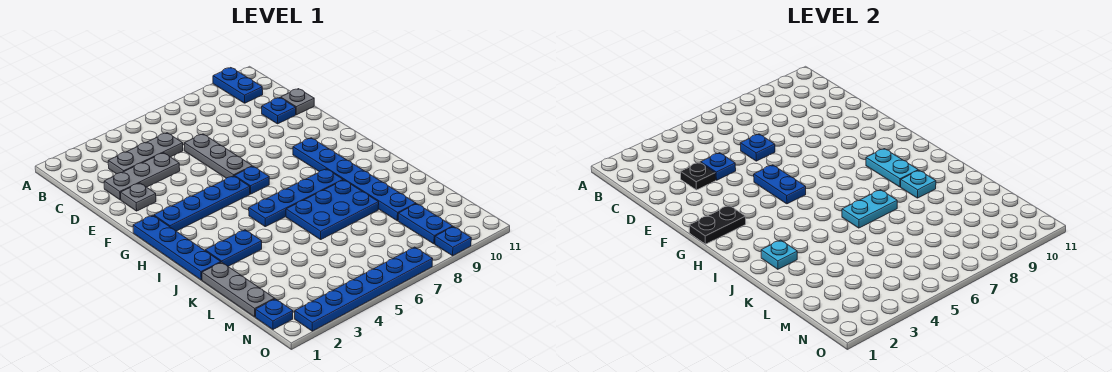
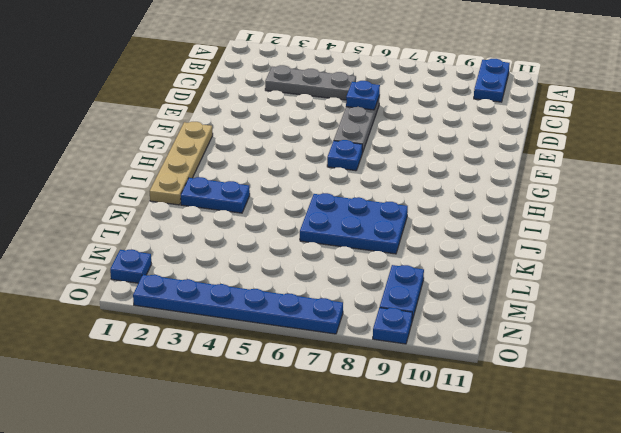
tan 1x4 plate [150,122,213,205] -> blue 1x4 plate [133,215,221,280]
none -> grey 1x3 plate [104,153,180,200]
none -> blue 1x1 plate [262,98,296,124]
none -> grey 1x1 plate [281,89,314,115]

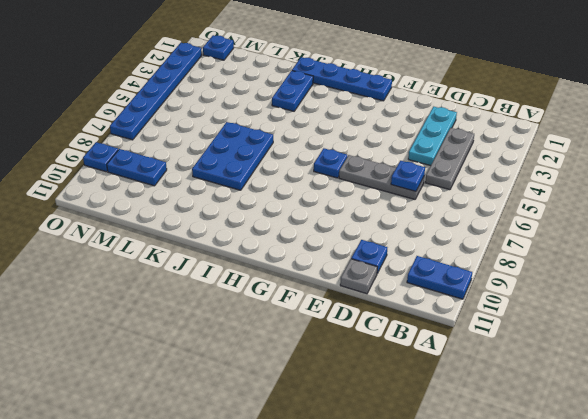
cyan 1x3 plate [408,107,457,166] -> grey 1x3 plate [104,153,180,200]
none -> grey 1x1 plate [121,183,156,211]
none -> blue 1x4 plate [154,176,250,231]
none -> blue 1x6 plate [293,138,416,221]

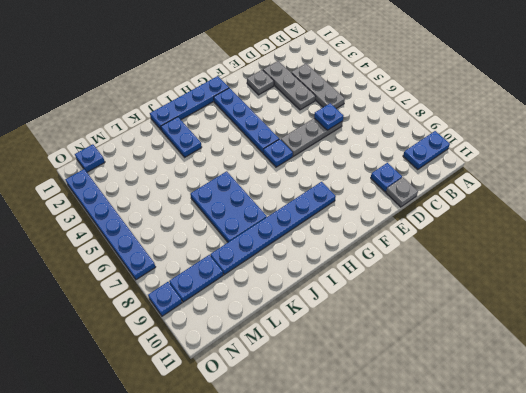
none -> blue 1x4 plate [249,169,343,227]
none -> grey 1x3 plate [202,262,275,317]
none -> black 1x1 plate [681,162,716,190]

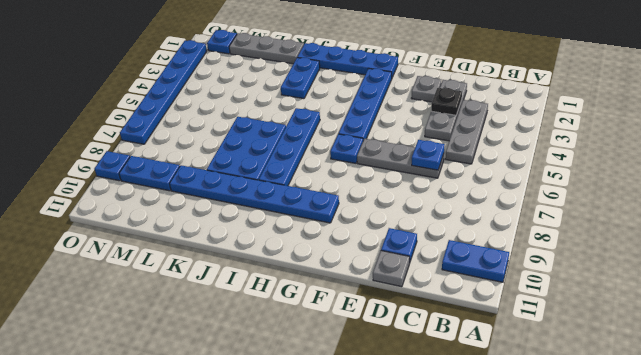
none -> blue 1x1 plate [701,153,736,180]
none -> blue 1x2 plate [754,165,806,204]
none -> black 1x2 plate [689,205,746,244]

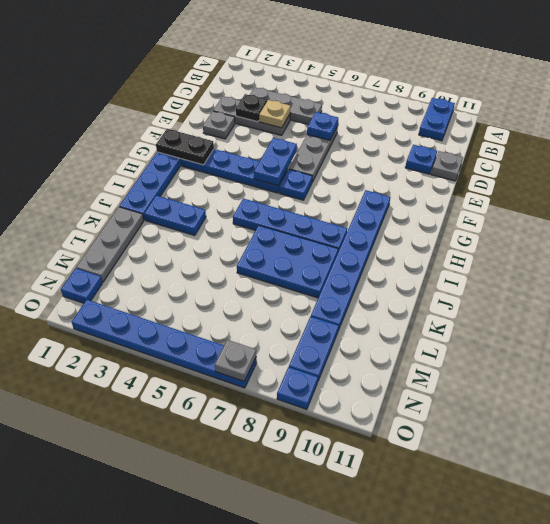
tan 1x1 plate [259,100,290,128] -> blue 1x1 plate [701,153,736,180]
grey 1x1 plate [215,340,256,381] -> none
none -> cyan 1x2 plate [866,149,918,187]
none -> cyan 1x1 plate [761,240,797,269]
none -> cyan 1x2 plate [842,190,897,228]

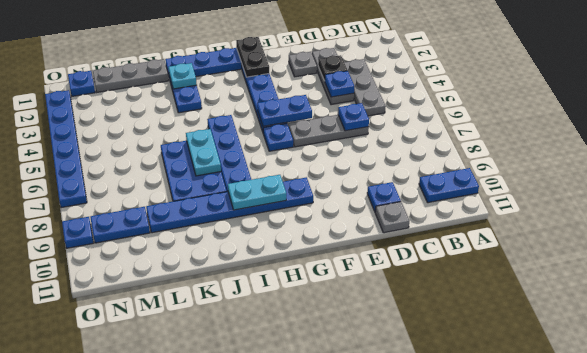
none -> cyan 1x1 plate [901,170,936,198]

